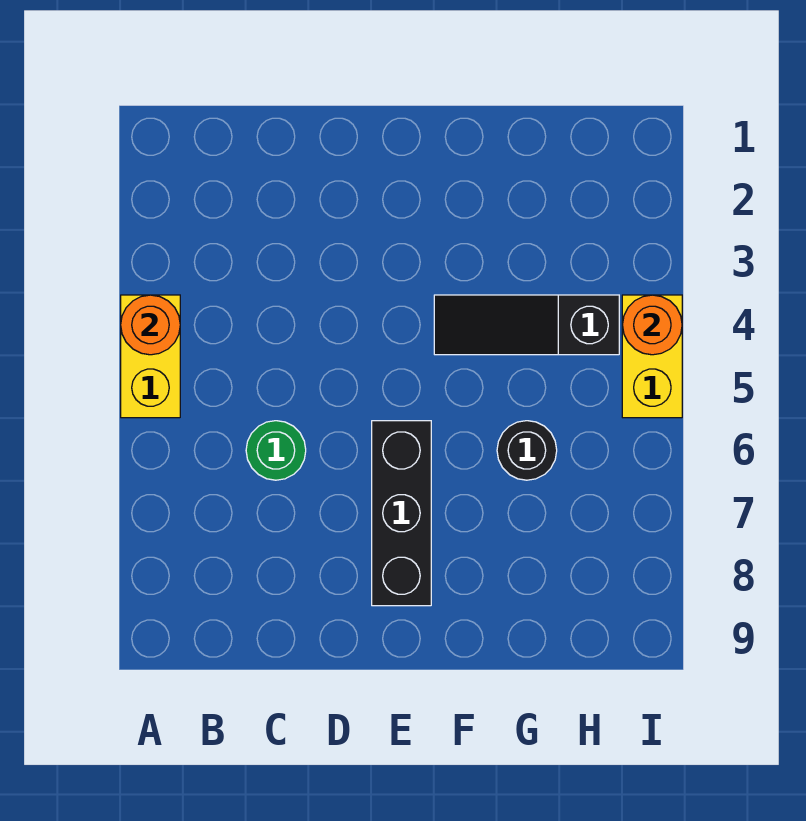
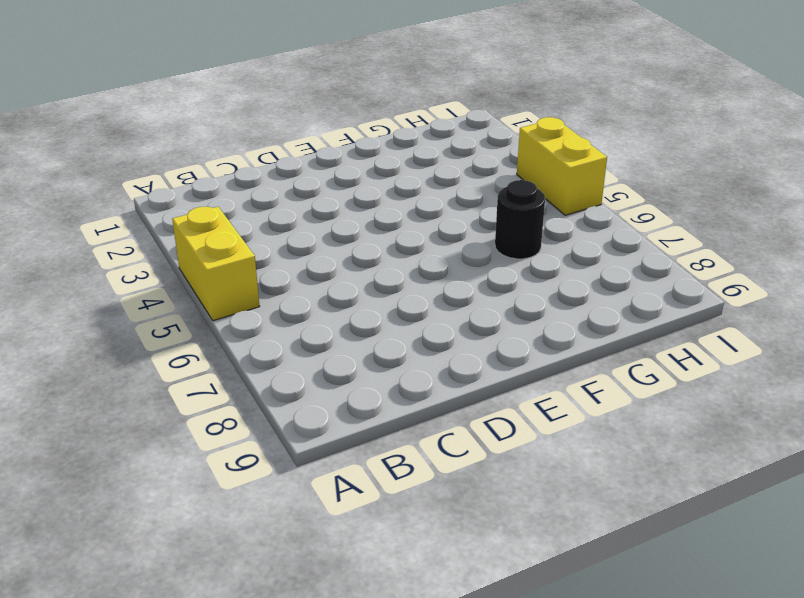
none -> green 1x1 round brick [246,421,306,480]
none -> black 1x3 brick [372,421,431,606]

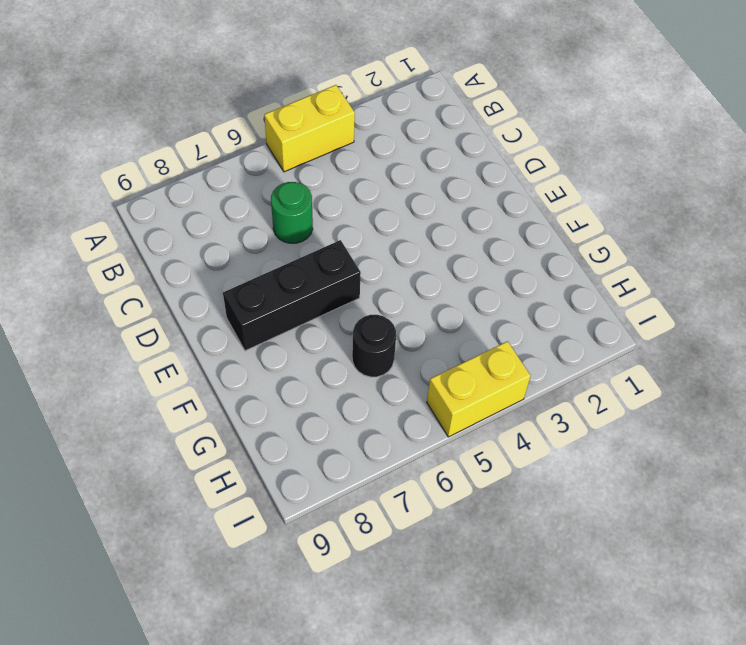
none -> black 1x3 slope [434,295,619,355]
none -> orange 1x1 round brick [121,295,180,355]

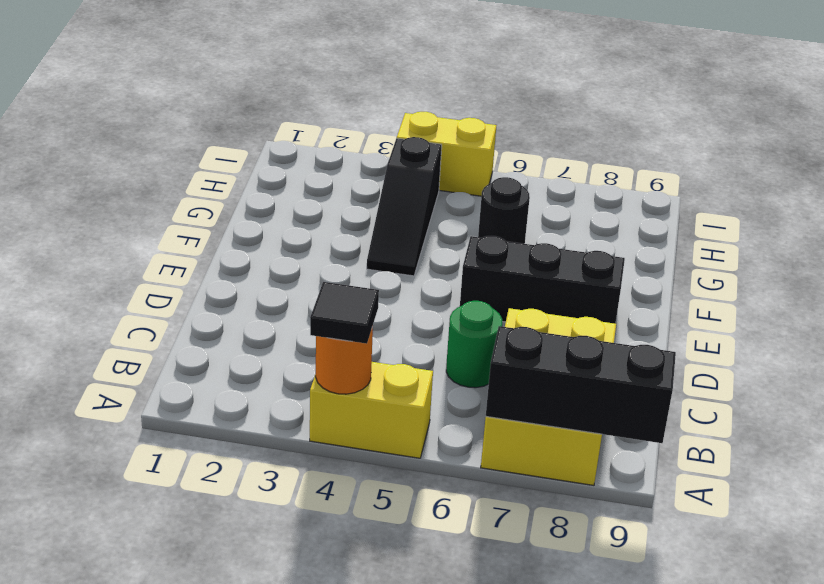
black 1x1 tile [310,282,379,344] -> none
yellow 2x3 brick [481,308,616,485] -> none
black 1x3 brick [486,326,676,443] -> none
none -> orange 1x1 round brick [623,295,682,355]

